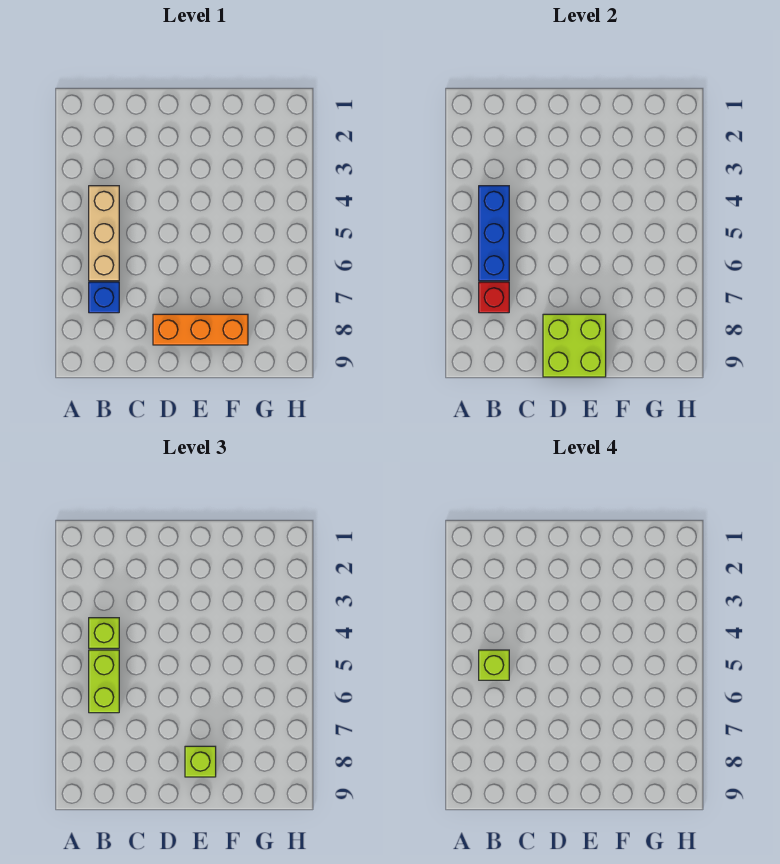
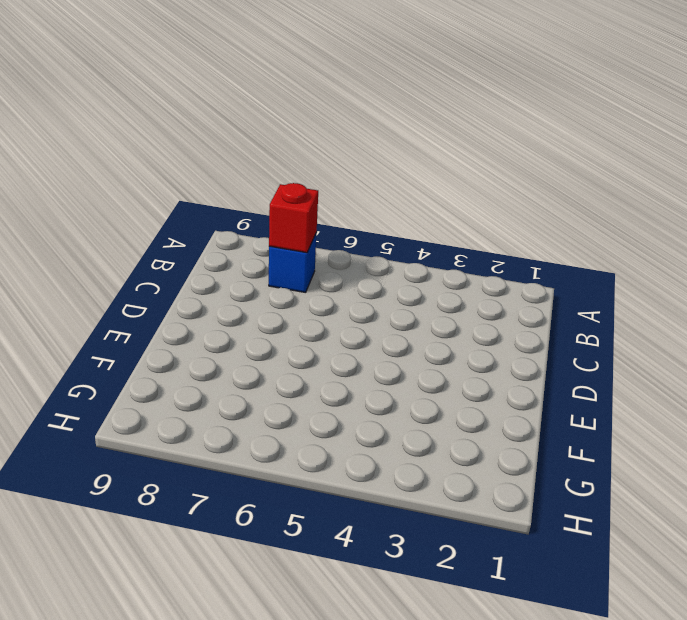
none -> tan 1x3 brick [89,186,119,281]
none -> orange 1x3 brick [153,314,248,345]

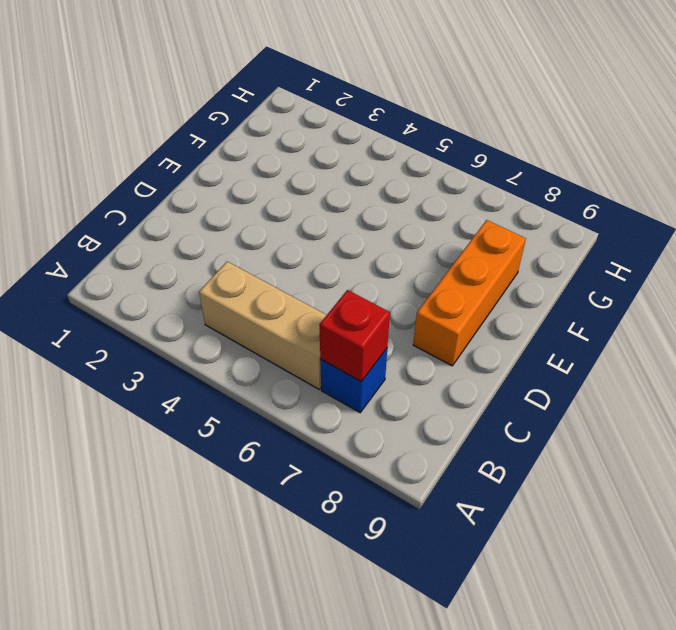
none -> blue 1x3 brick [479,186,509,281]
none -> lime 2x2 brick [543,314,606,377]

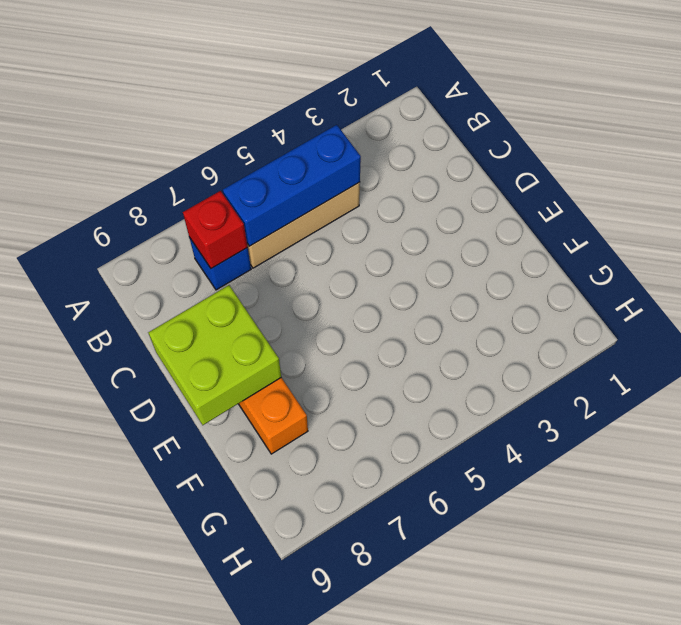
none -> lime 1x1 brick [89,618,119,648]
none -> lime 1x2 brick [89,650,119,713]

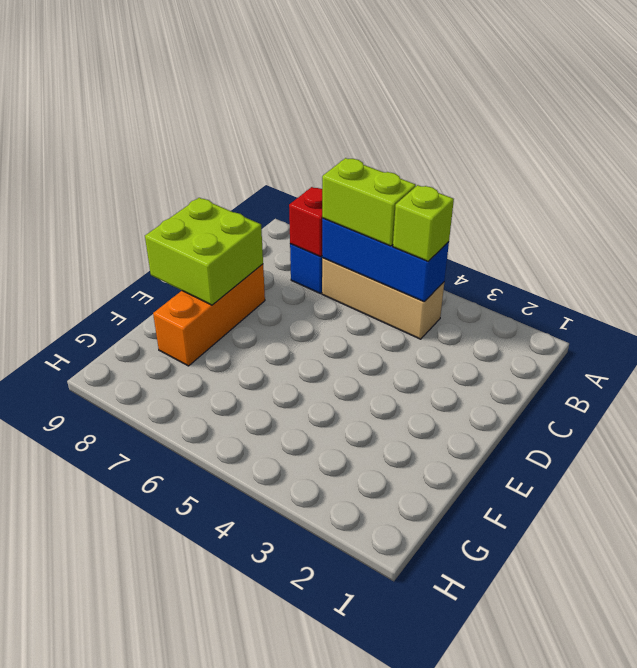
none -> lime 1x1 brick [185,746,216,777]
none -> lime 1x1 brick [479,650,509,680]

